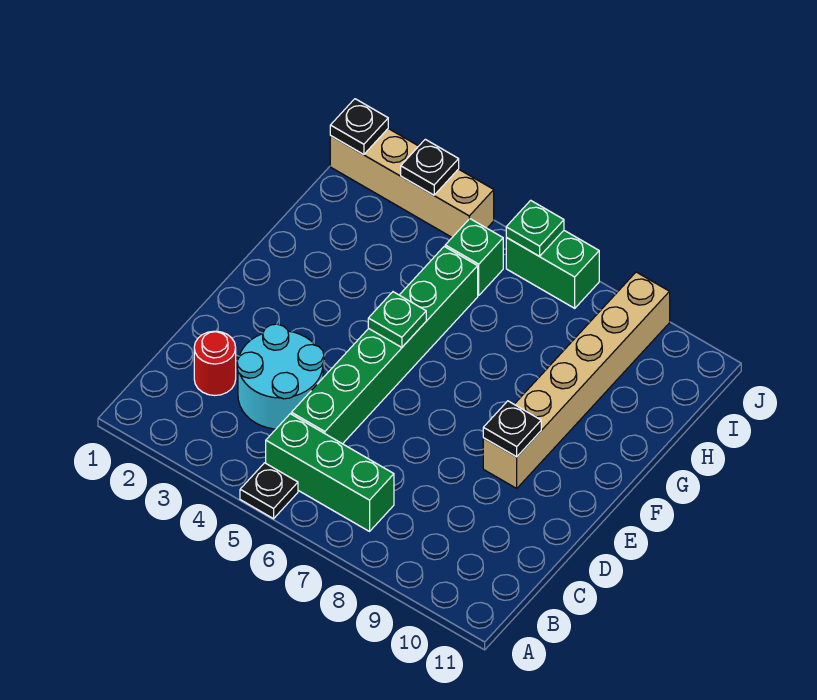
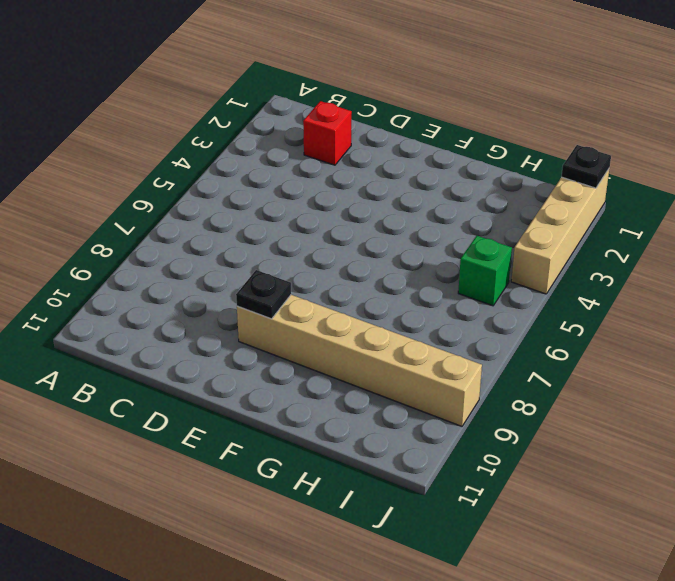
red 1x1 brick [303,101,352,165] -> red 1x1 round brick [194,331,236,395]
none -> black 1x1 plate [240,463,298,519]
none -> green 1x3 brick [266,414,394,531]
none -> cyan 2x2 round brick [237,324,324,429]

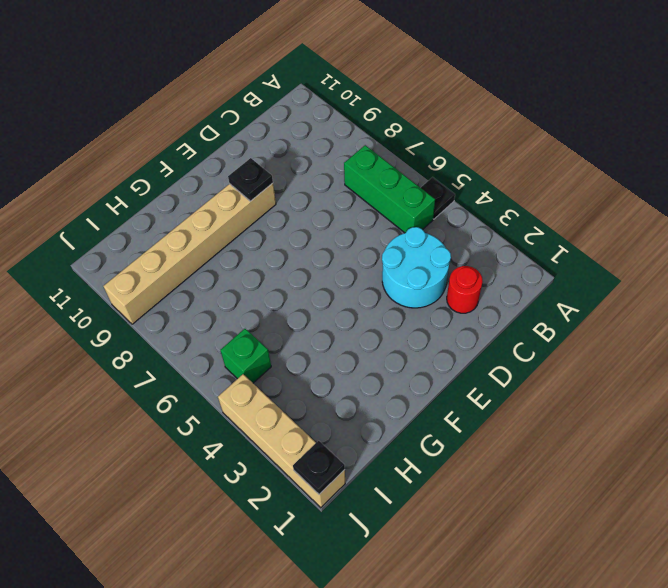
none -> green 1x6 brick [291,246,478,444]
none -> green 1x2 brick [506,231,599,308]
none -> green 1x1 plate [368,292,426,347]

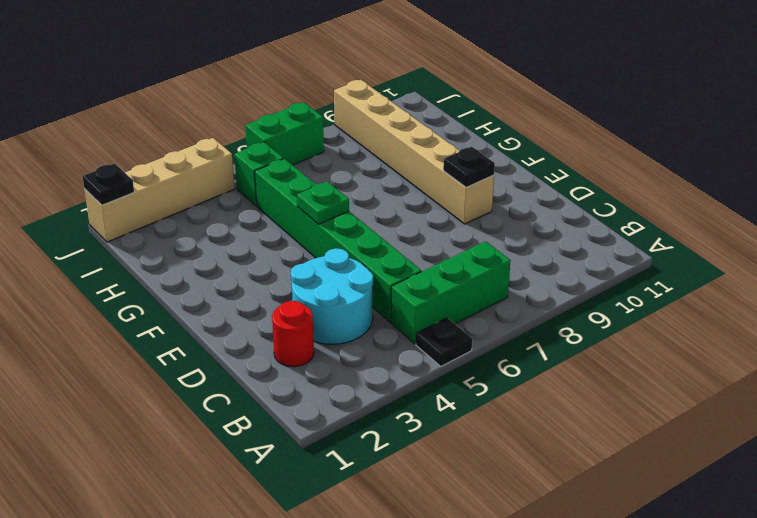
none -> black 1x1 plate [401,139,459,195]
none -> green 1x1 plate [506,200,564,256]

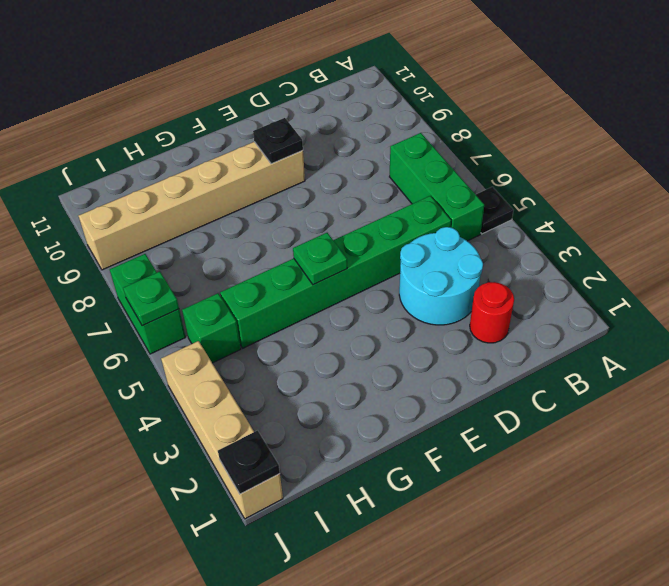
none -> black 1x1 plate [401,139,459,195]

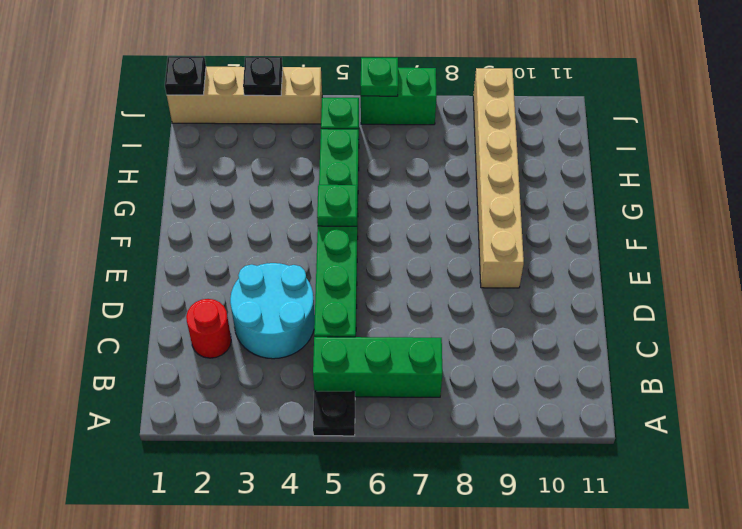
none -> black 1x1 plate [483,401,541,457]

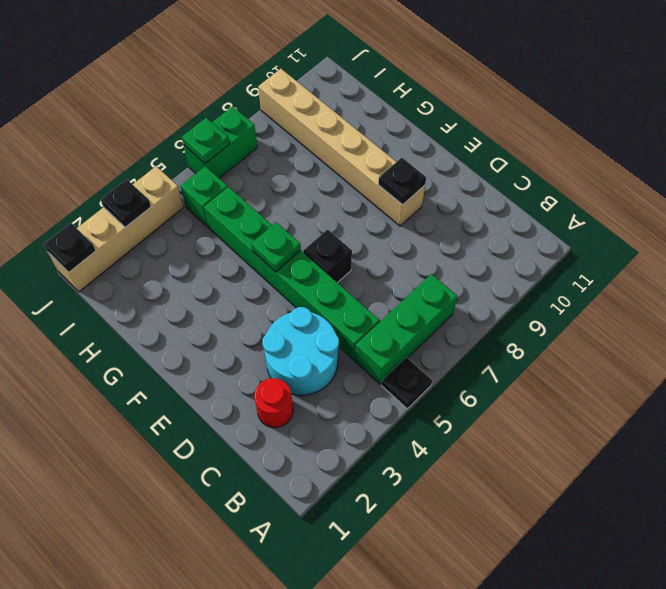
black 1x1 brick [303,229,352,283] -> none

